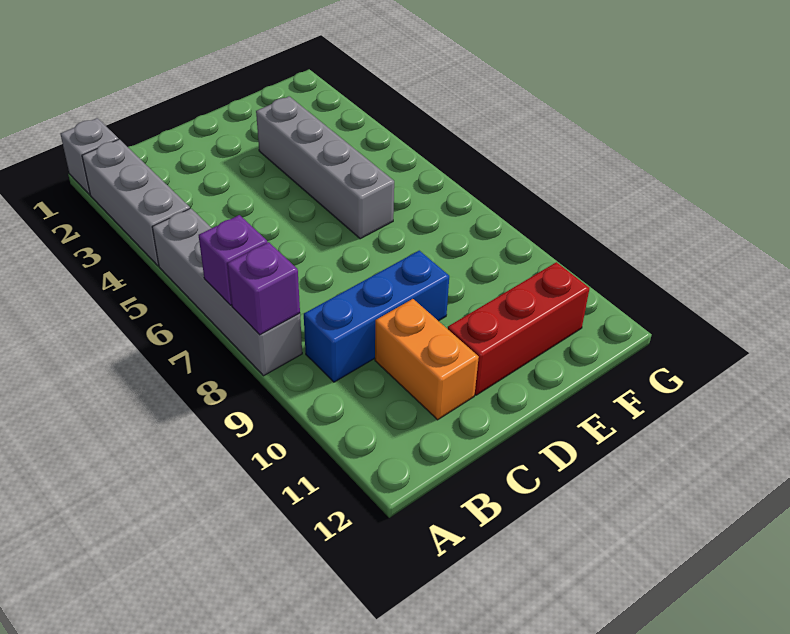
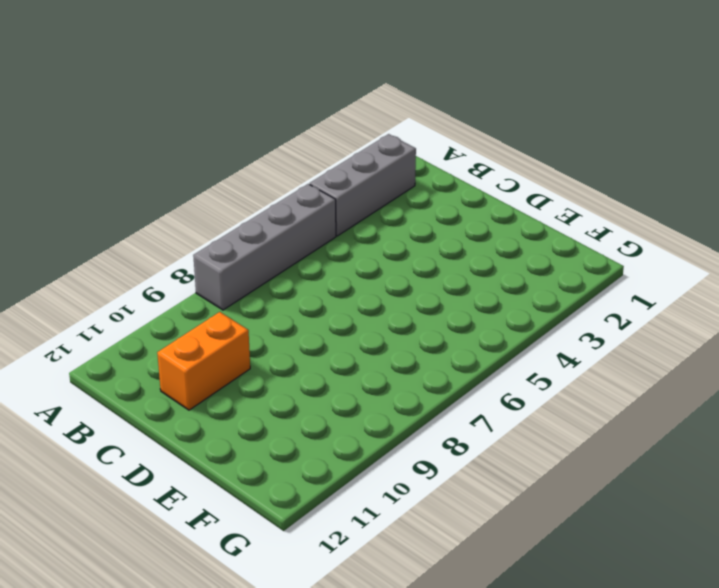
none -> grey 1x1 brick [60,118,119,195]
none -> blue 1x3 brick [304,251,449,382]

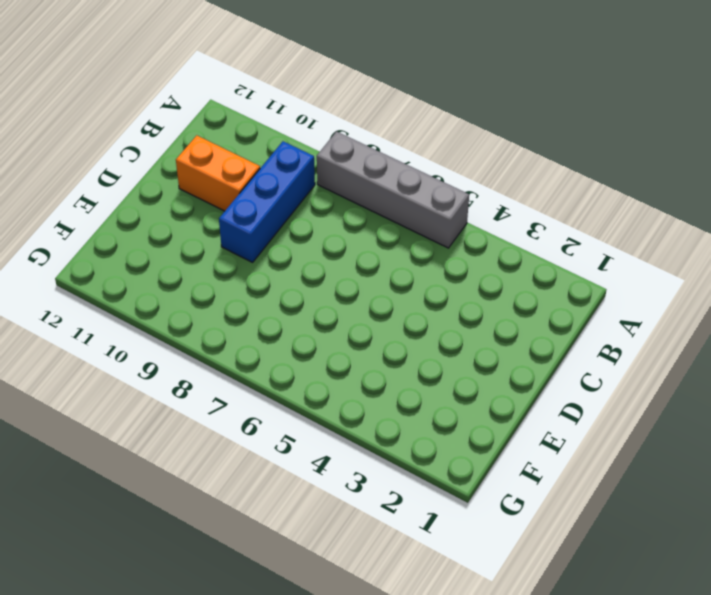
none -> grey 1x1 brick [60,118,119,195]
none -> grey 1x3 brick [82,139,190,266]

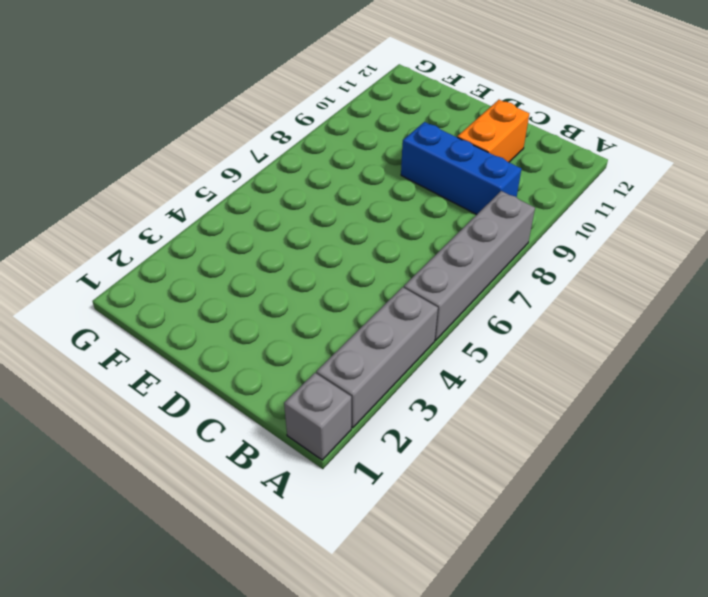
none -> red 1x3 brick [448,262,590,395]
none -> grey 1x4 brick [256,96,394,239]

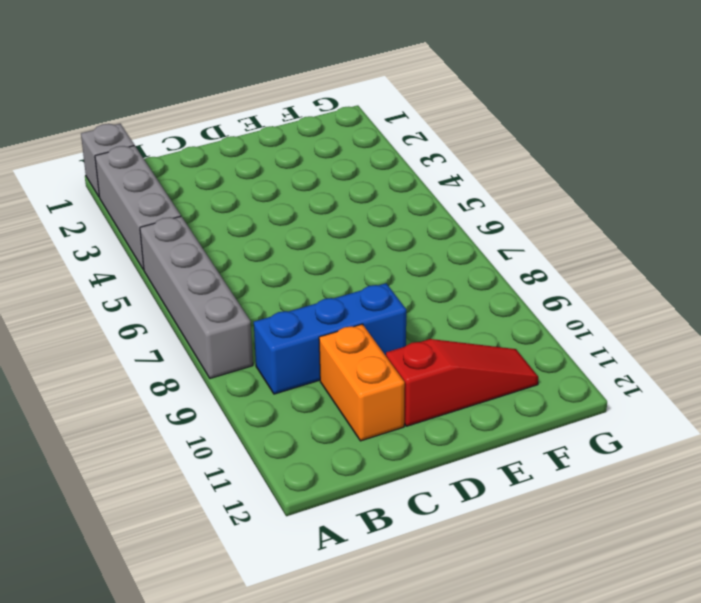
red 1x3 slope [386,339,538,426] -> red 1x3 brick [448,262,590,395]
none -> grey 1x4 brick [256,96,394,239]
none -> purple 1x1 brick [199,215,267,305]

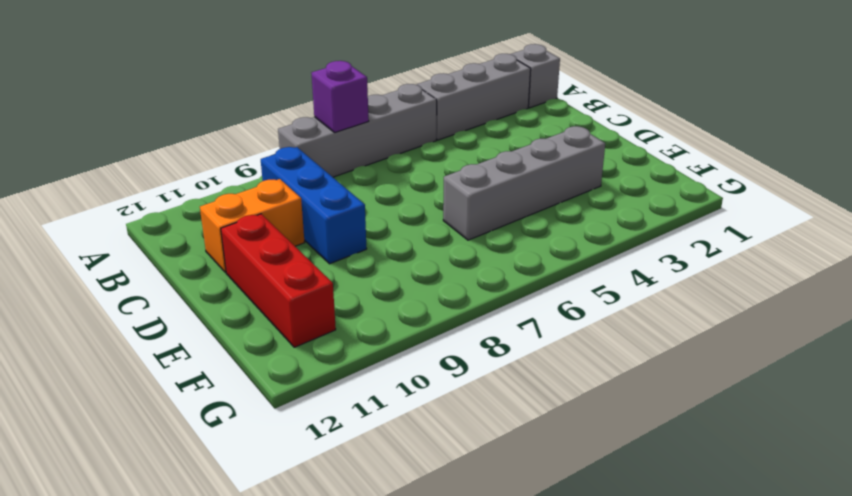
none -> purple 1x1 brick [227,242,300,335]

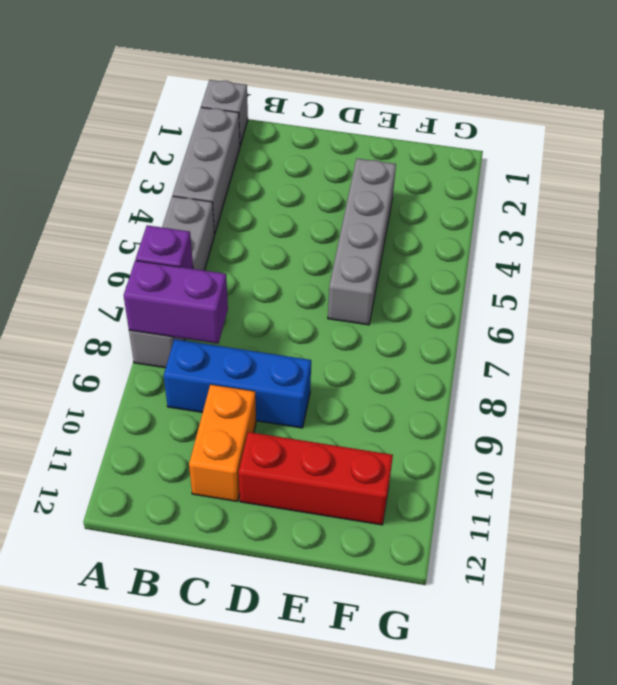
purple 1x2 brick [124,260,228,344] -> purple 1x1 brick [227,242,300,335]

